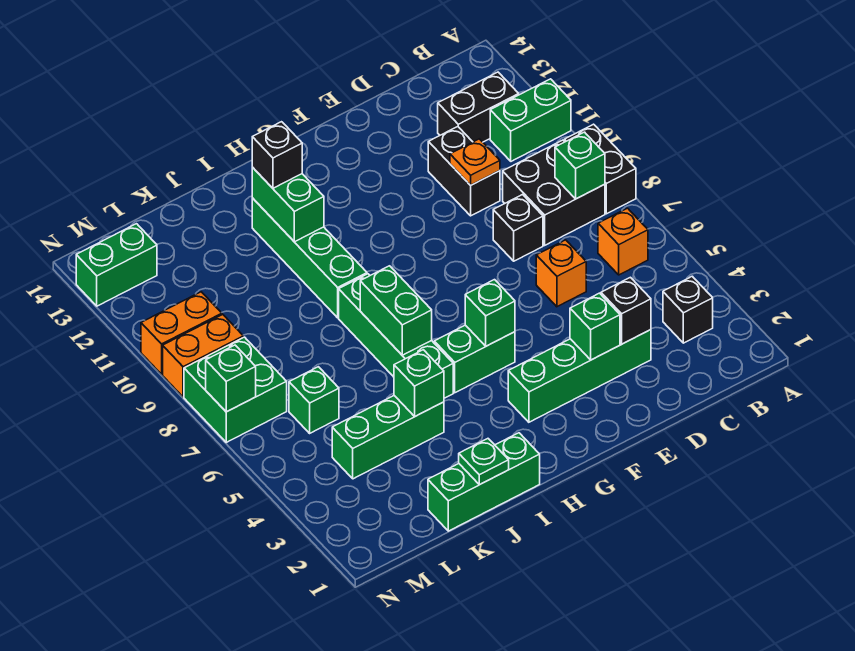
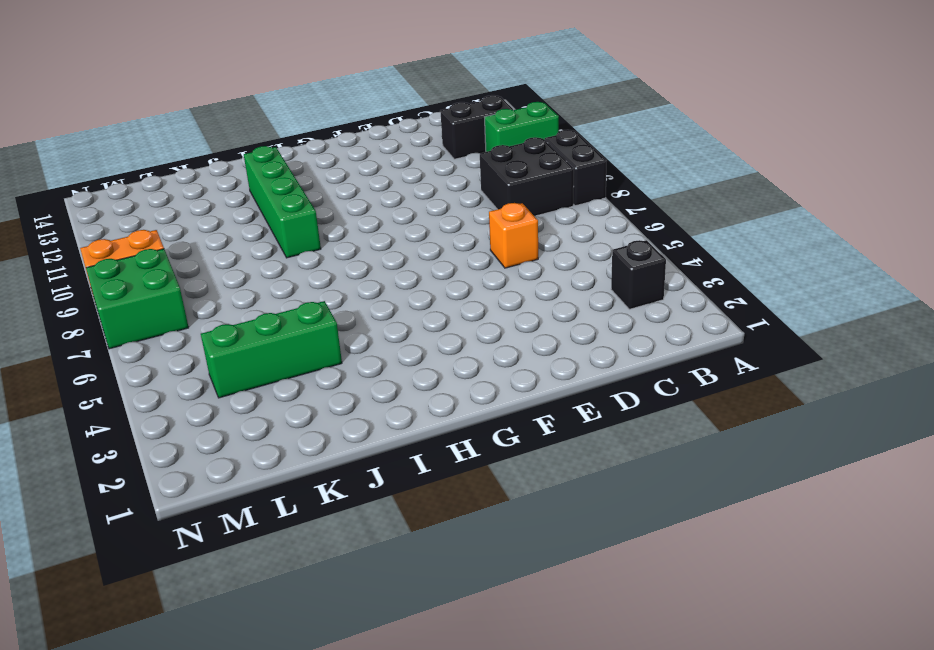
none -> orange 1x1 brick [598,208,648,275]
none -> green 1x4 brick [508,330,651,422]
none -> black 1x1 brick [493,195,543,261]
none -> black 1x2 brick [428,127,500,216]

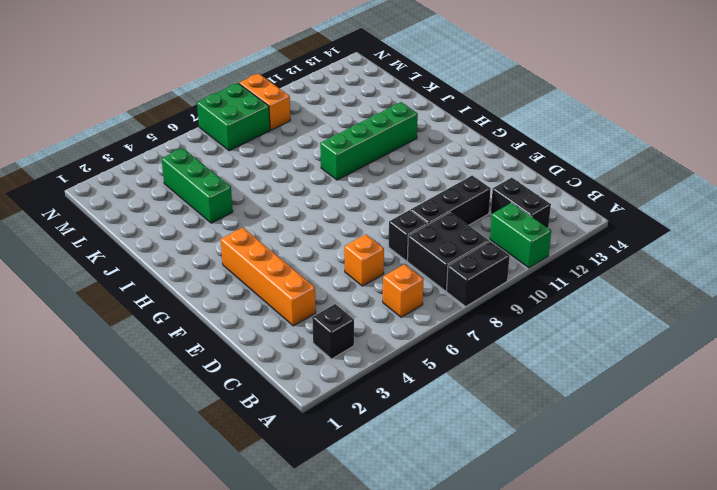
orange 1x4 brick [221,228,316,326] -> green 1x4 brick [508,330,651,422]
black 1x3 brick [411,176,491,225] -> black 1x2 brick [428,127,500,216]
none -> green 1x2 brick [434,325,515,393]
none -> green 1x3 brick [428,433,540,531]
none -> green 1x4 brick [339,274,453,398]
none -> green 1x1 brick [289,367,339,433]

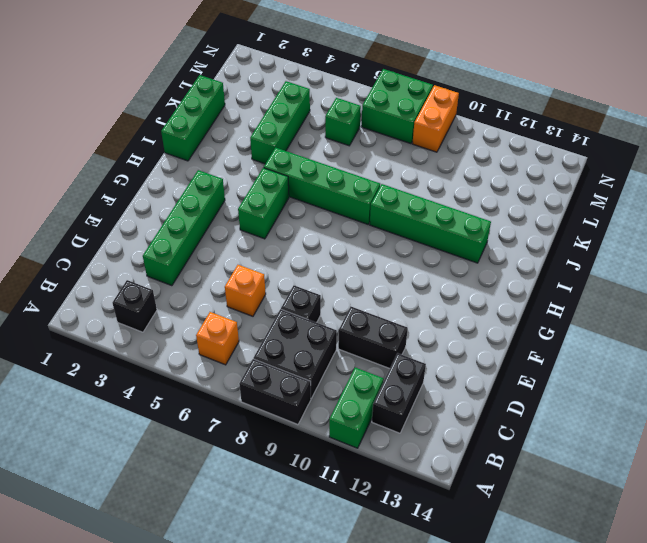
none -> orange 1x2 brick [141,292,222,374]
none -> green 1x2 brick [76,224,157,306]
none -> green 1x1 brick [555,132,605,199]
none -> black 1x1 brick [601,277,651,344]

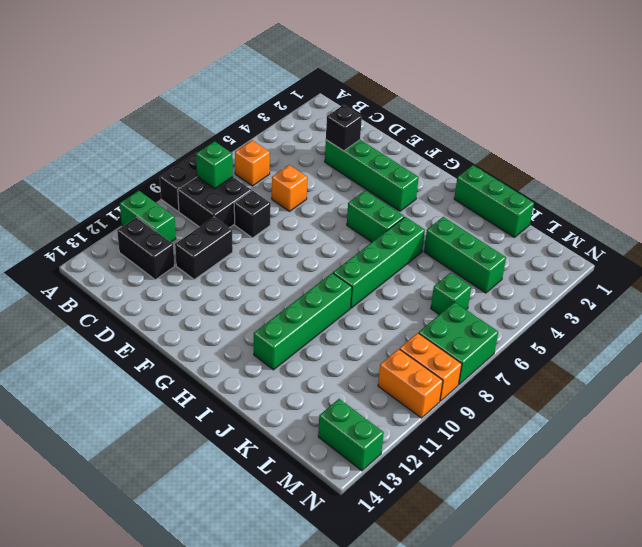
none -> black 1x1 brick [663,276,713,343]
none -> orange 1x1 plate [450,139,500,185]
none -> green 1x1 brick [570,293,620,360]
none -> green 1x1 brick [465,280,515,346]

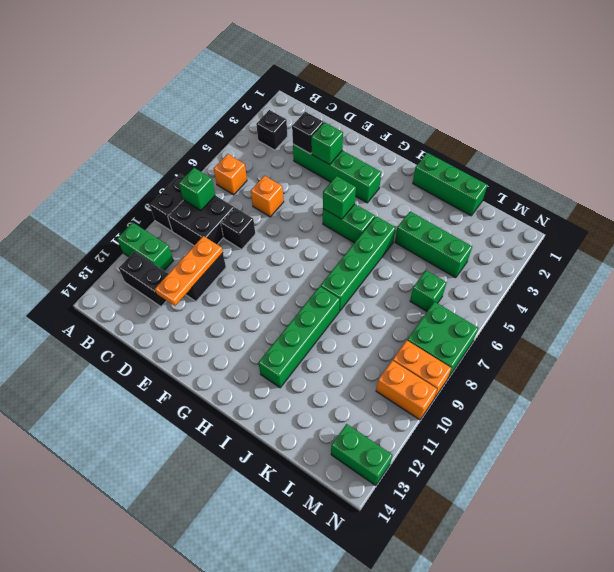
orange 1x3 plate [155,236,223,306] -> orange 1x1 plate [450,139,500,185]
none -> green 1x2 brick [360,266,432,355]
none -> green 1x2 brick [252,167,324,242]
none -> green 1x1 plate [459,439,509,485]
none -> green 1x1 brick [394,350,444,416]

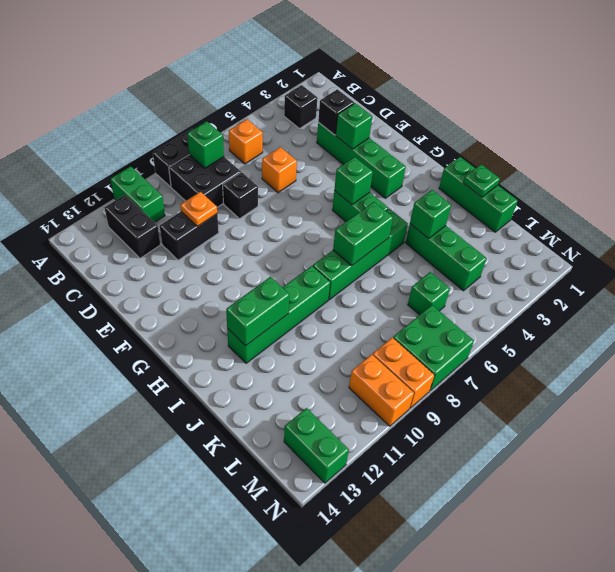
none -> green 1x1 brick [206,345,256,412]
none -> black 1x1 brick [252,122,302,188]

